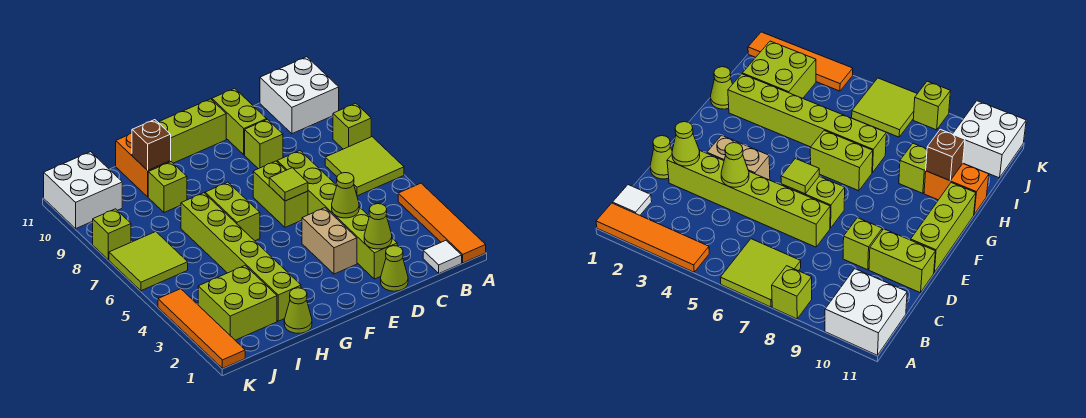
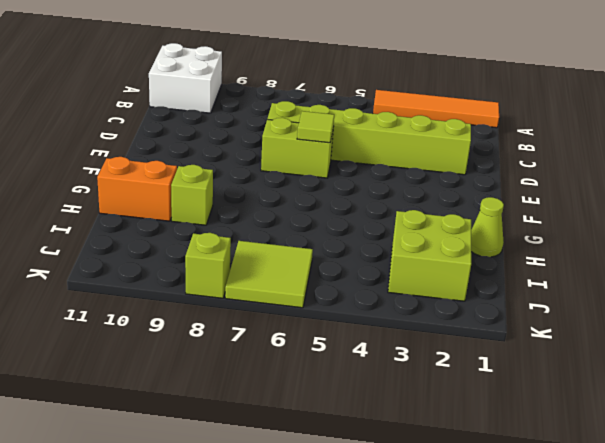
none -> lime 2x2 tile [325,137,404,196]
none -> lime 1x1 brick [333,103,371,149]
none -> white 1x1 tile [423,241,462,273]

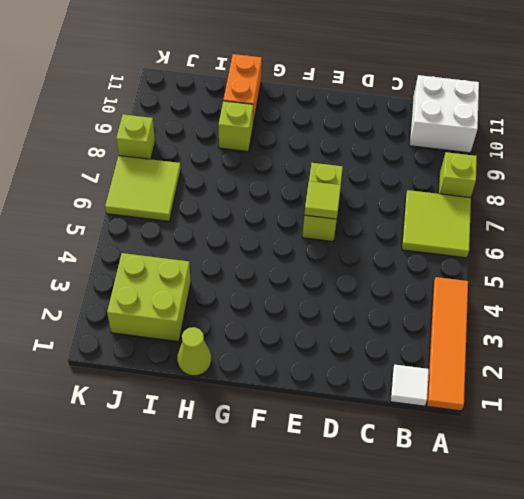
none -> lime 1x1 cone [381,246,408,291]
none -> lime 1x6 brick [277,151,397,279]
none -> lime 1x1 brick [245,119,283,169]

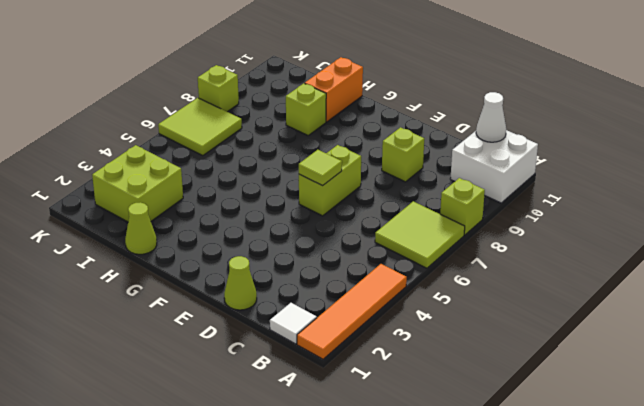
white 1x1 cone [476,92,506,142] -> none
none -> lime 1x6 brick [277,151,397,279]
none -> lime 1x2 brick [212,88,267,155]
none -> tan 1x2 brick [302,208,357,274]

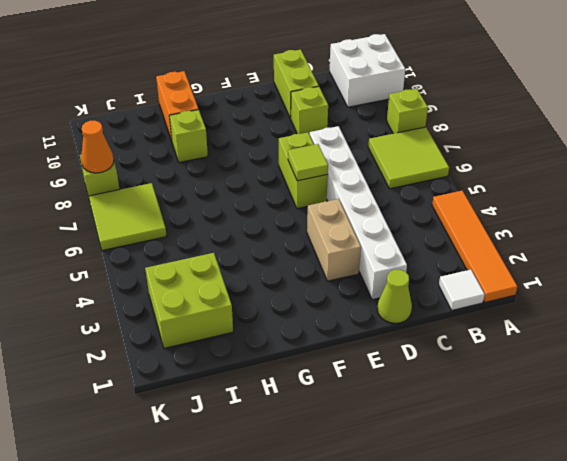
white 1x6 brick [310,126,407,300] -> lime 1x6 brick [277,151,397,279]
orange 1x1 cone [81,121,114,173] -> none
none -> lime 1x3 brick [158,99,226,163]
none -> lime 1x2 brick [205,182,260,241]
none -> lime 1x1 cone [284,288,312,333]

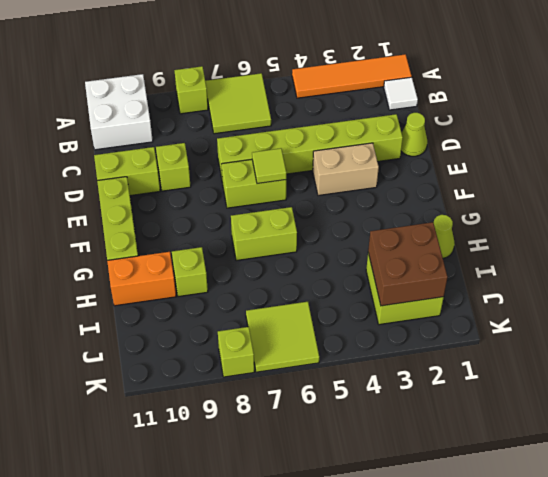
brown 2x2 brick [368,222,448,306] -> none
none -> lime 1x6 brick [181,193,301,321]
none -> white 2x2 brick [44,152,122,228]
none -> orange 1x4 tile [158,289,245,368]

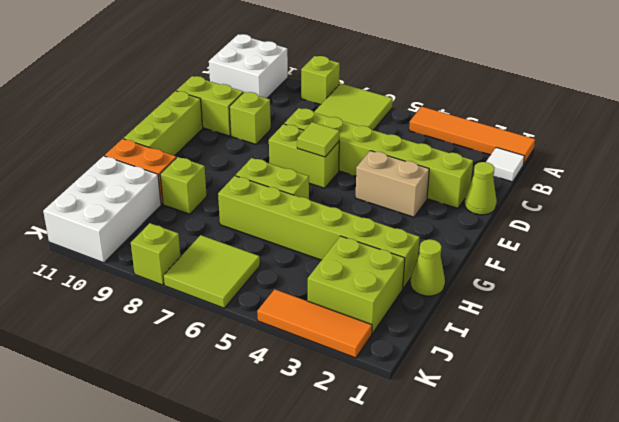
white 2x3 brick [43,156,161,263] -> white 2x2 brick [44,152,122,228]
orange 1x3 tile [257,289,372,358] -> orange 1x4 tile [158,289,245,368]
none -> lime 1x1 cone [364,204,392,249]
none -> lime 1x1 cone [332,173,359,218]
none -> brown 1x1 brick [132,120,171,170]

